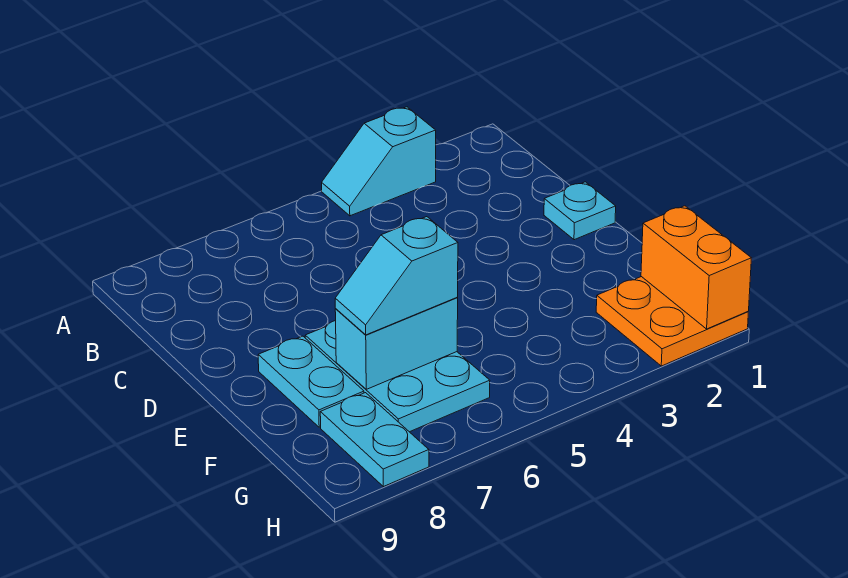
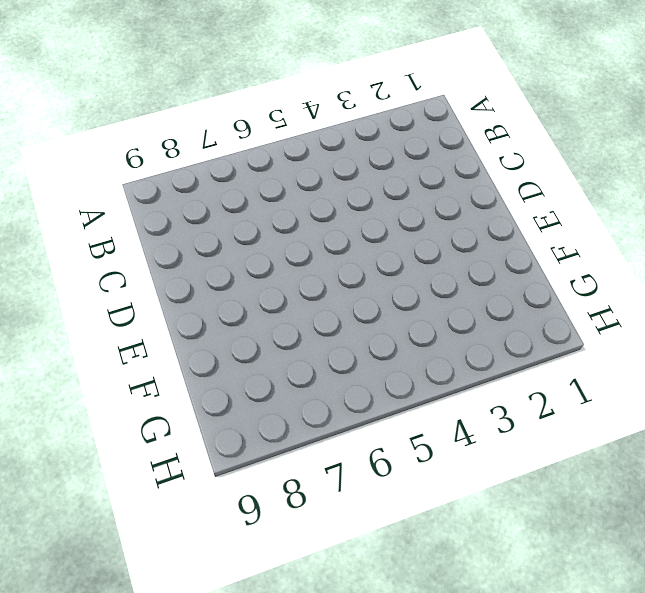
none -> cyan 1x2 slope [322,107,436,216]
none -> cyan 1x1 plate [544,182,616,240]

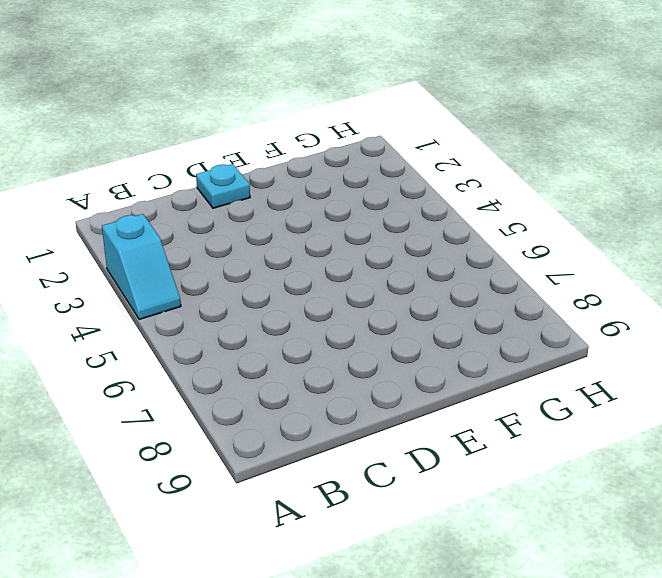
none -> cyan 2x3 plate [305,321,490,432]
none -> cyan 1x2 plate [258,336,364,427]

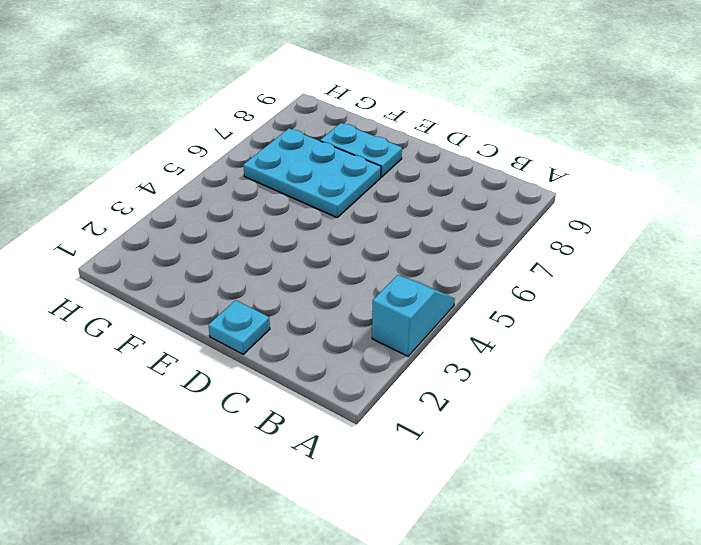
none -> orange 2x2 plate [596,277,748,366]
none -> cyan 1x2 plate [320,393,429,487]

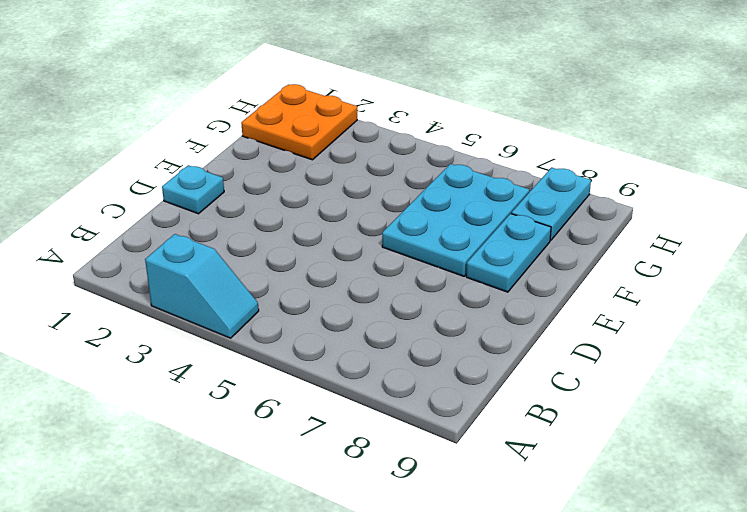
none -> cyan 1x2 brick [335,298,458,389]
none -> orange 1x2 brick [641,206,751,329]

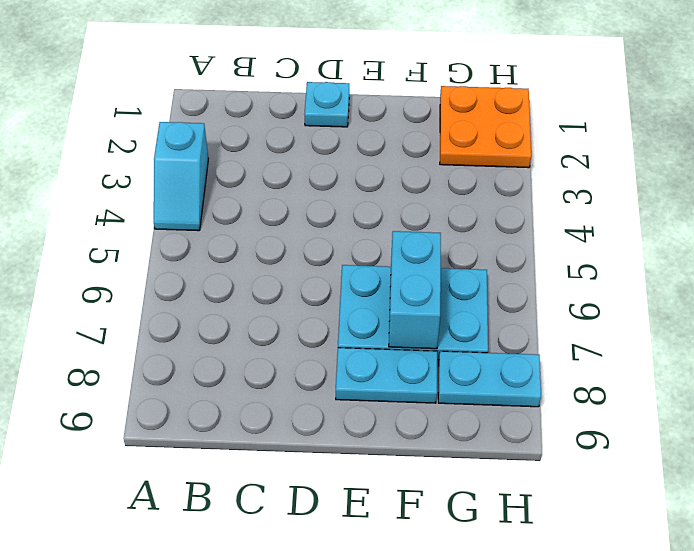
none -> orange 1x2 brick [641,206,751,329]
none -> cyan 1x2 slope [335,217,458,335]

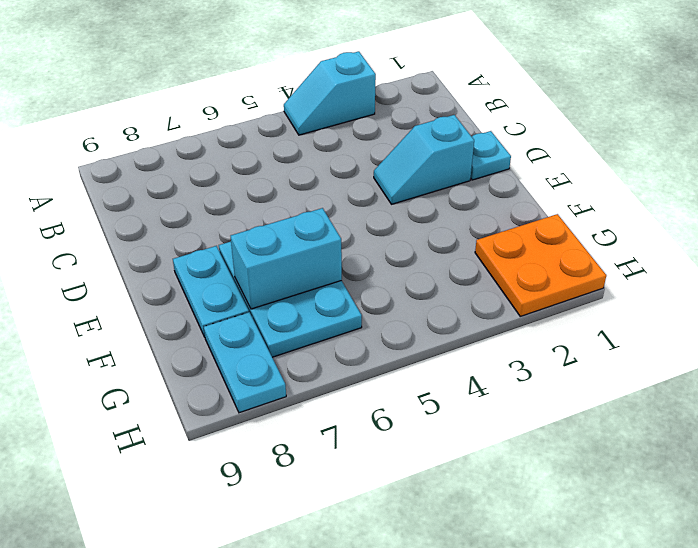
cyan 1x2 slope [374,115,474,204] -> cyan 1x2 slope moved to [335,217,458,335]
none -> orange 1x2 brick [641,206,751,329]

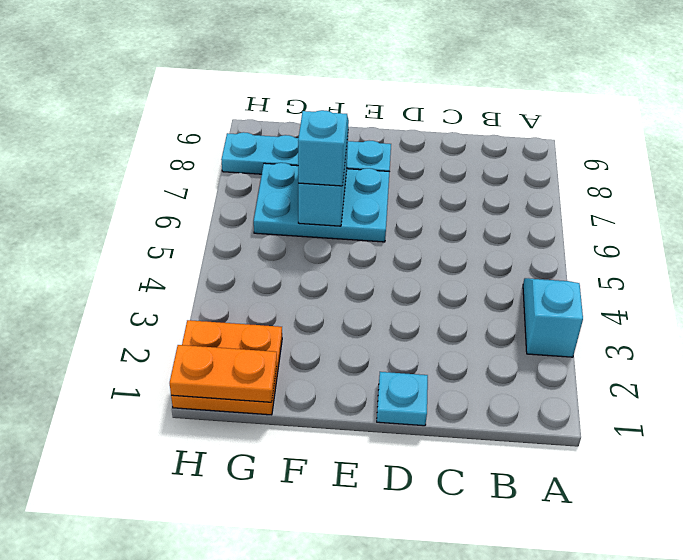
orange 1x2 plate [170,345,277,402] -> orange 1x2 brick [641,206,751,329]

